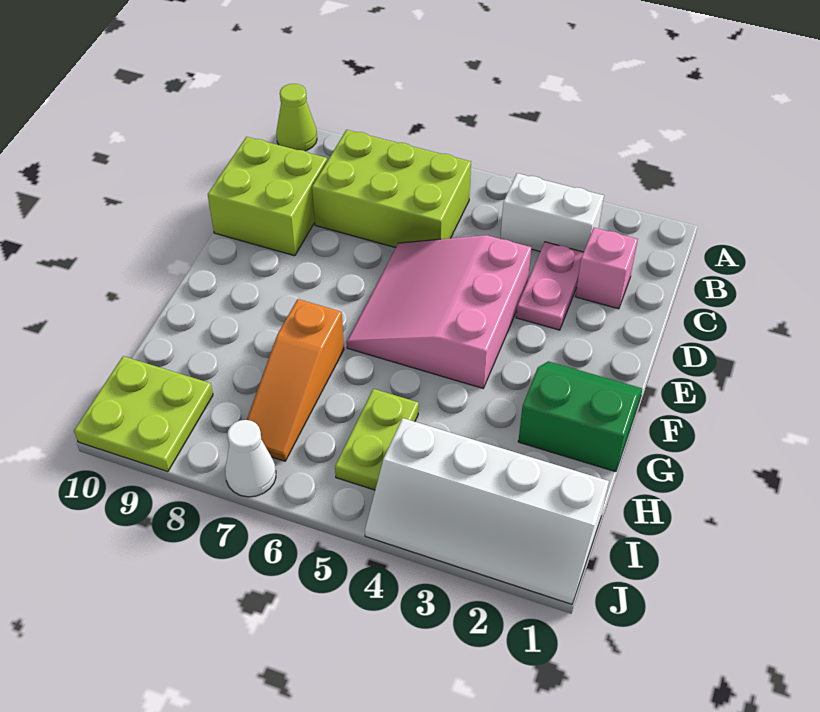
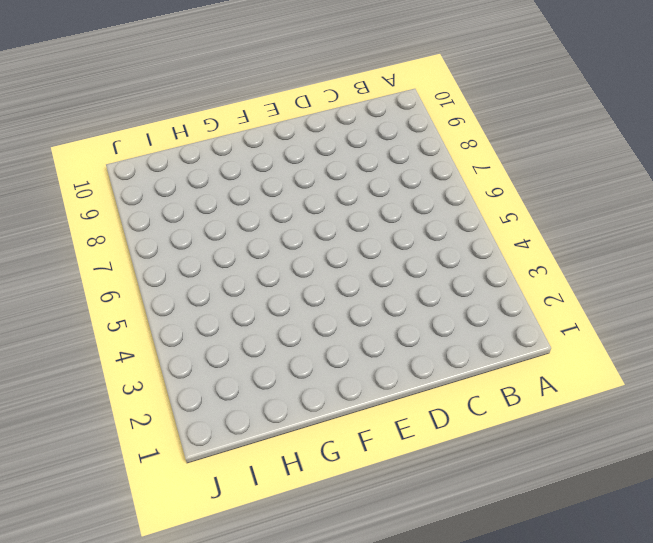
none -> lime 1x1 cone [276,84,317,151]
none -> white 1x2 brick [500,173,604,252]
none -> lime 2x3 brick [312,130,471,248]

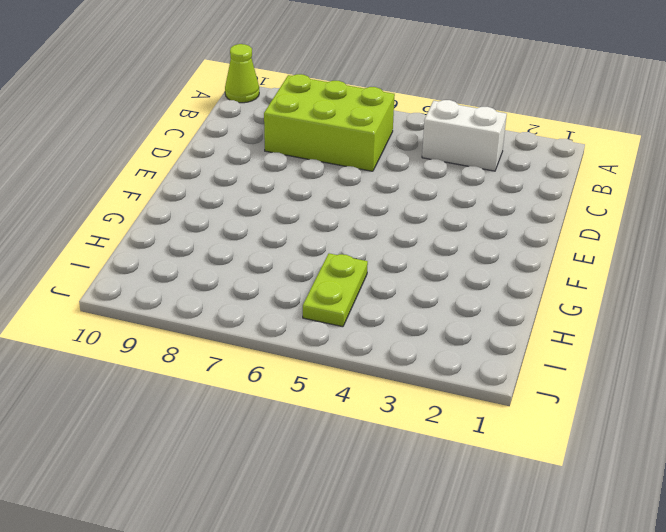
none -> pink 1x1 brick [575,228,638,309]
none -> pink 1x2 plate [516,242,584,330]
none -> lime 2x2 brick [208,137,327,256]

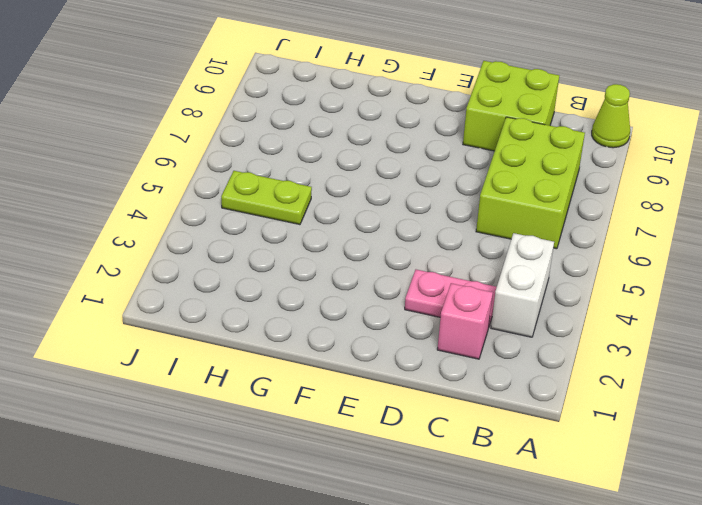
none -> pink 3x3 slope [347,235,531,388]
none -> green 2x2 slope [518,361,643,472]
none -> orange 1x3 slope [247,299,344,461]

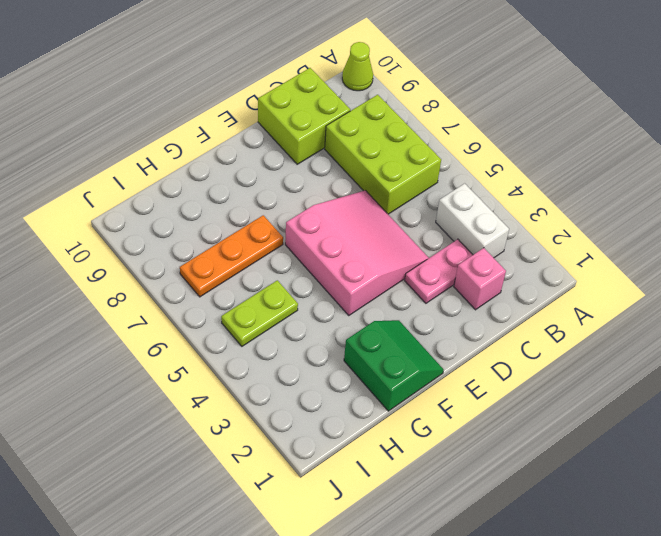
pink 3x3 slope [285,190,429,315] -> pink 3x3 slope turned to [347,235,531,388]
orange 1x3 plate [180,215,283,297] -> orange 1x3 slope [247,299,344,461]
none -> white 2x4 slope [365,418,609,604]
none -> lime 2x2 plate [74,356,213,472]
none -> white 1x1 cone [225,420,276,497]

